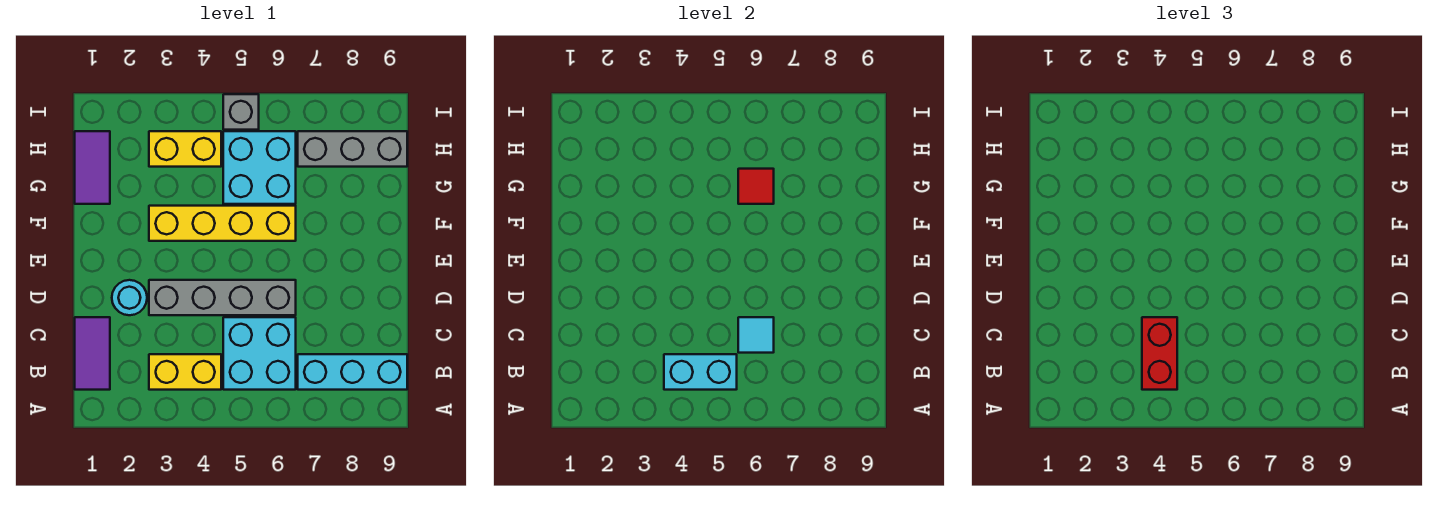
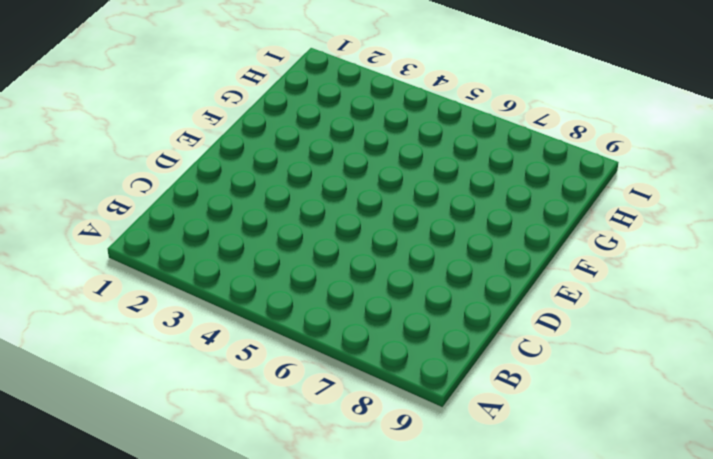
none -> purple 1x2 tile [75,317,110,390]
none -> yellow 1x2 brick [149,354,221,390]
none -> cyan 2x2 brick [223,317,296,390]

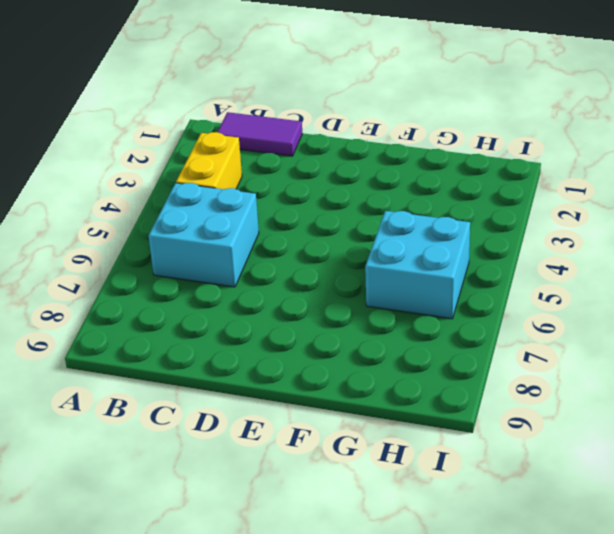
none -> cyan 1x3 brick [298,354,407,390]
none -> cyan 1x1 round brick [112,280,147,315]
none -> grey 1x4 brick [149,280,296,315]

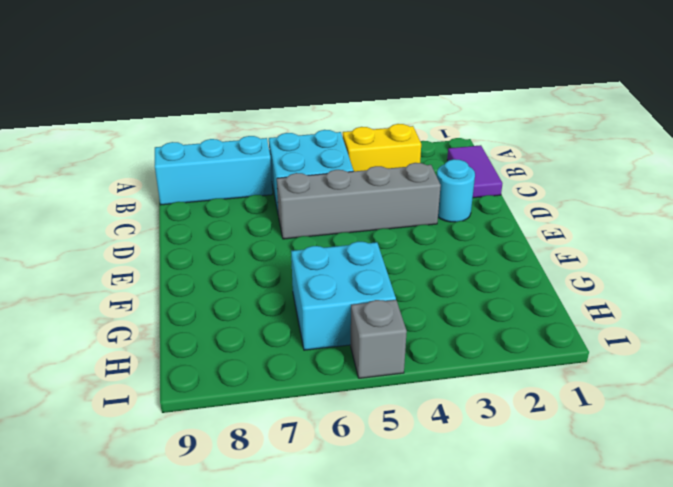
none -> yellow 1x4 brick [149,206,296,241]
none -> purple 1x2 tile [75,131,110,204]
none -> yellow 1x2 brick [149,131,221,167]

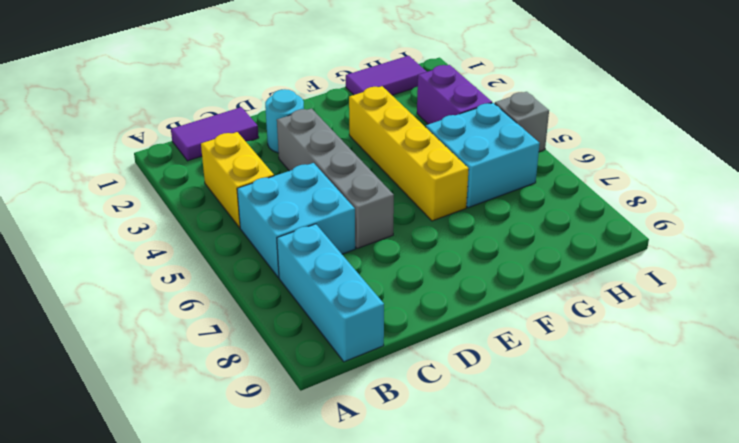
purple 1x2 brick [417,65,492,124] -> yellow 1x2 brick [149,131,221,167]
none -> grey 1x3 brick [298,131,407,167]
none -> cyan 1x2 brick [664,354,737,390]
none -> cyan 1x1 tile [738,317,774,353]

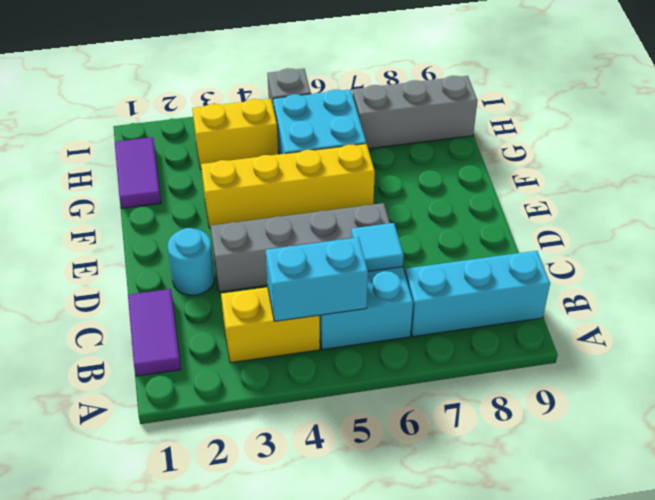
none -> red 1x1 tile [738,169,774,204]
none -> red 1x2 brick [1142,317,1177,390]

